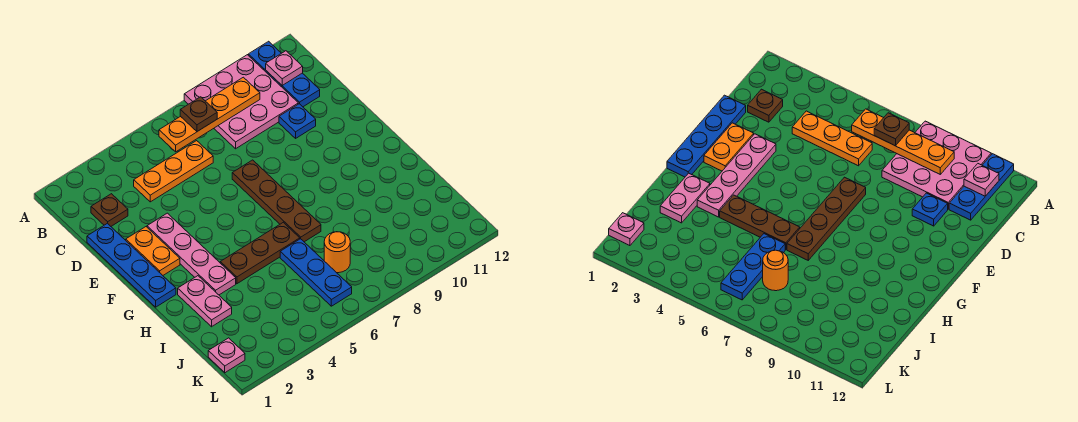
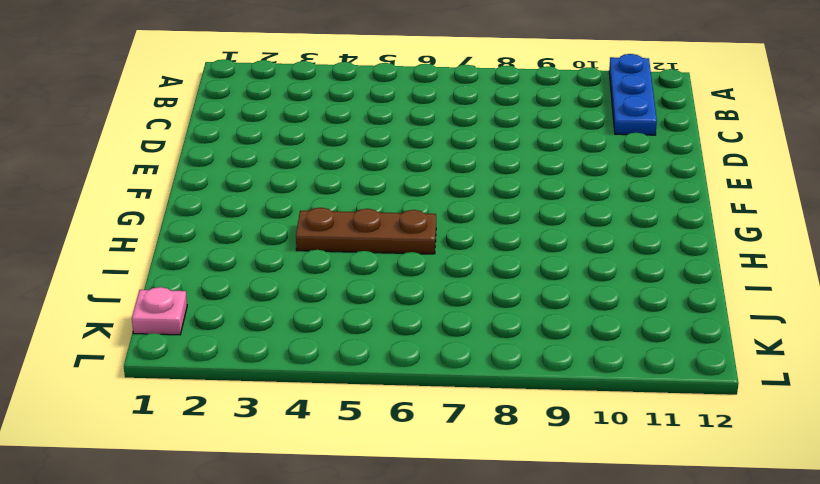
none -> pink 3x3 plate [184,55,298,149]
none -> brown 1x1 plate [91,194,128,226]
none -> orange 1x3 plate [134,141,213,202]

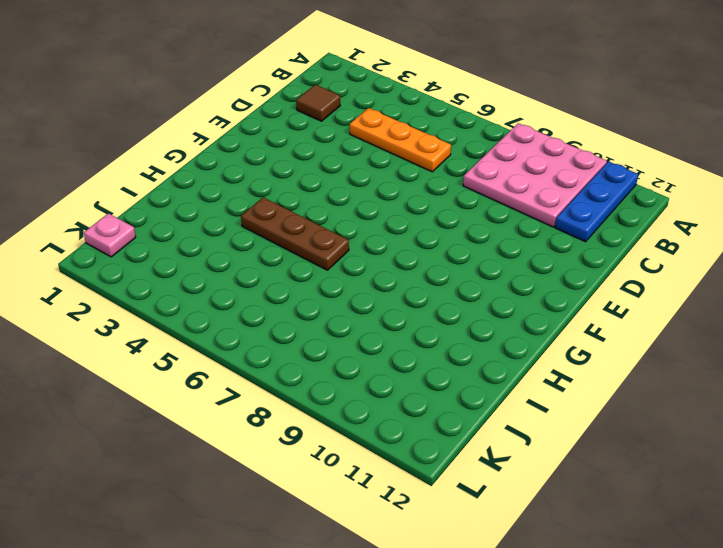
brown 1x1 tile [296,85,340,121] -> brown 1x1 plate [91,194,128,226]
none -> blue 1x4 plate [87,223,176,307]
none -> blue 1x1 plate [279,104,316,138]
none -> orange 1x2 plate [126,227,180,275]

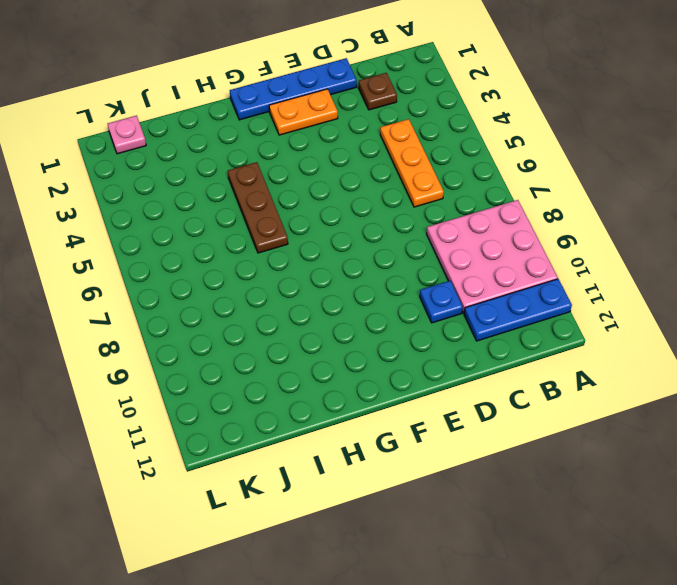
none -> pink 1x4 plate [147,213,236,295]
none -> brown 1x4 plate [232,160,321,242]
none -> pink 1x2 plate [178,276,232,327]

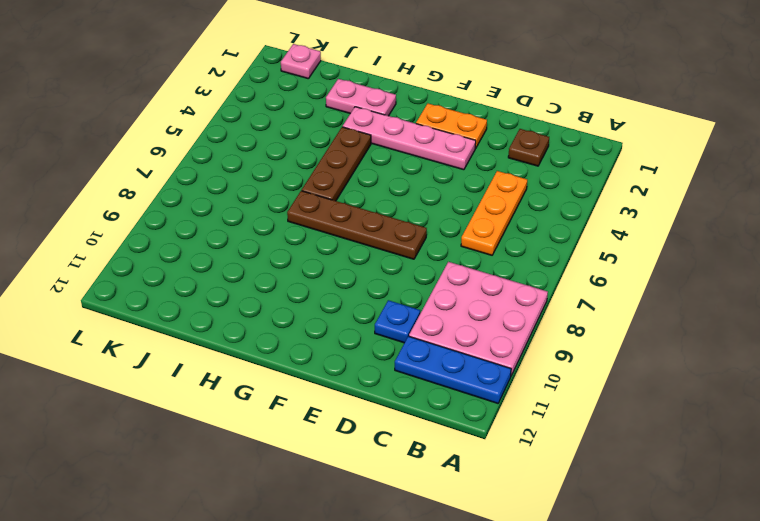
none -> blue 1x4 plate [87,223,176,307]
none -> blue 1x3 plate [280,239,352,306]
none -> orange 1x1 round brick [324,232,350,273]

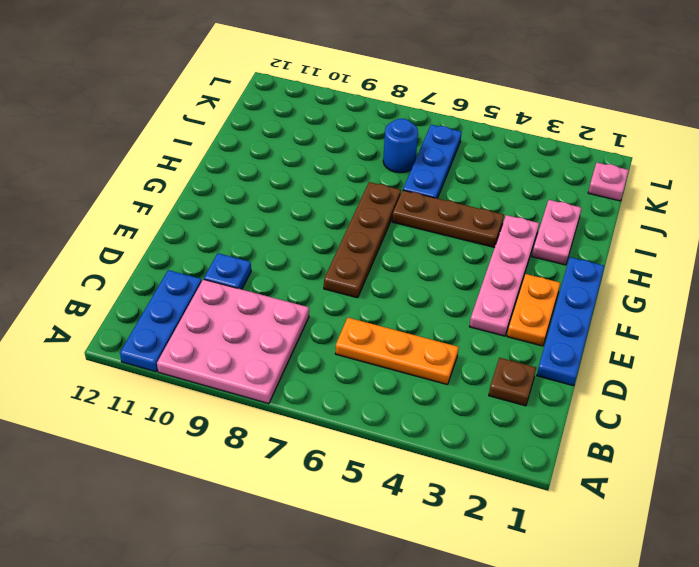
blue 1x1 round brick [383,119,418,173] -> orange 1x1 round brick [324,232,350,273]
none -> orange 1x4 plate [159,77,260,152]
none -> pink 1x1 plate [266,51,303,85]
none -> brown 1x1 plate [180,97,217,132]

